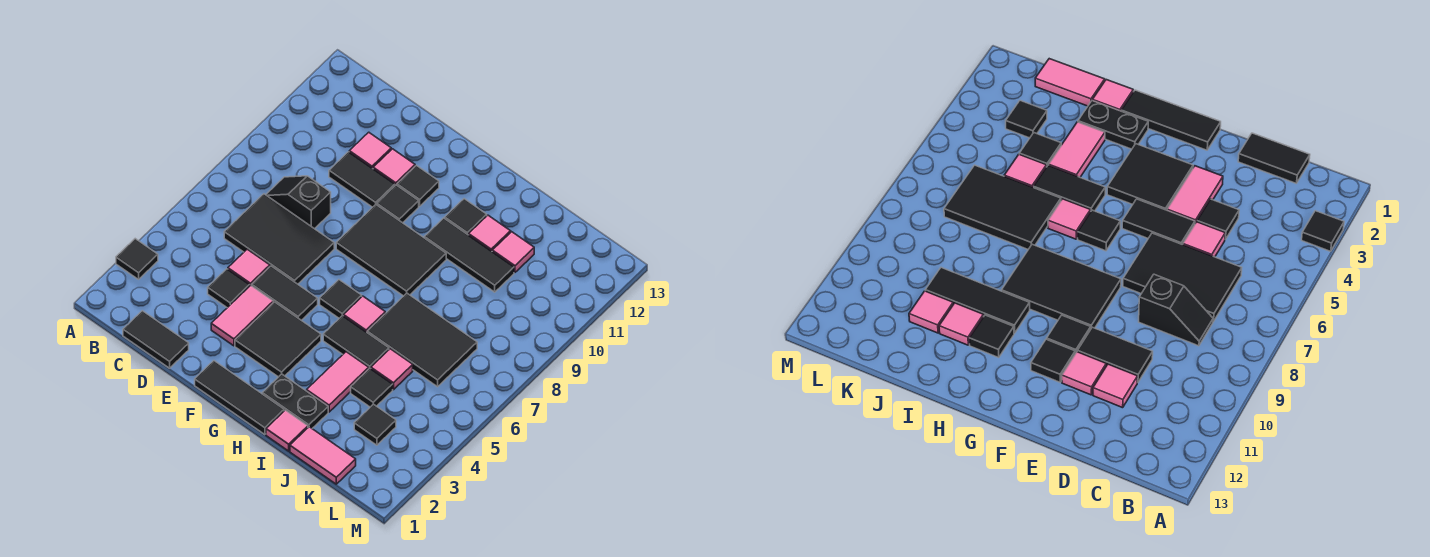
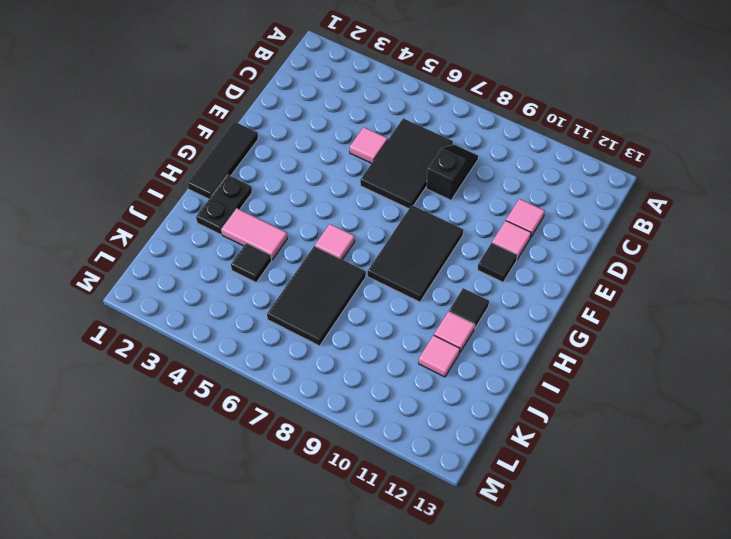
none -> black 1x1 tile [116,239,158,279]
none -> black 1x2 tile [123,311,189,368]
none -> black 1x1 tile [208,269,250,308]
none -> black 1x2 tile [329,152,395,207]

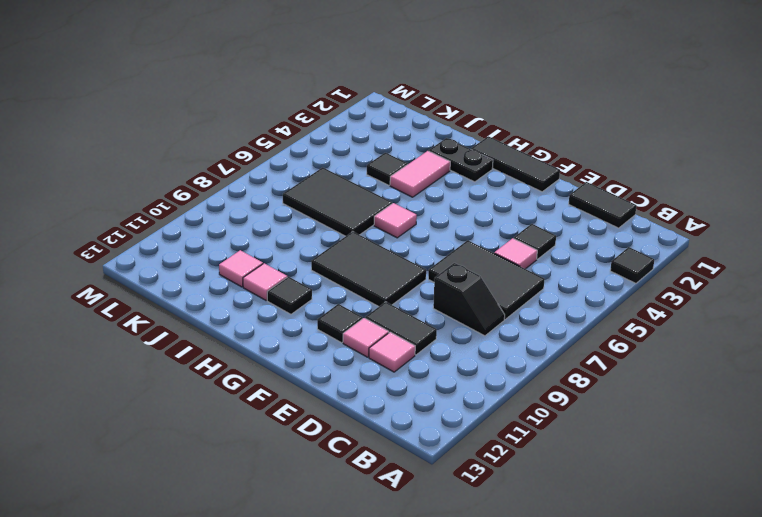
none -> pink 1x2 tile [211,285,273,346]
none -> black 1x2 tile [252,266,318,320]
none -> black 2x2 tile [235,302,321,377]
none -> black 1x1 tile [377,185,419,223]

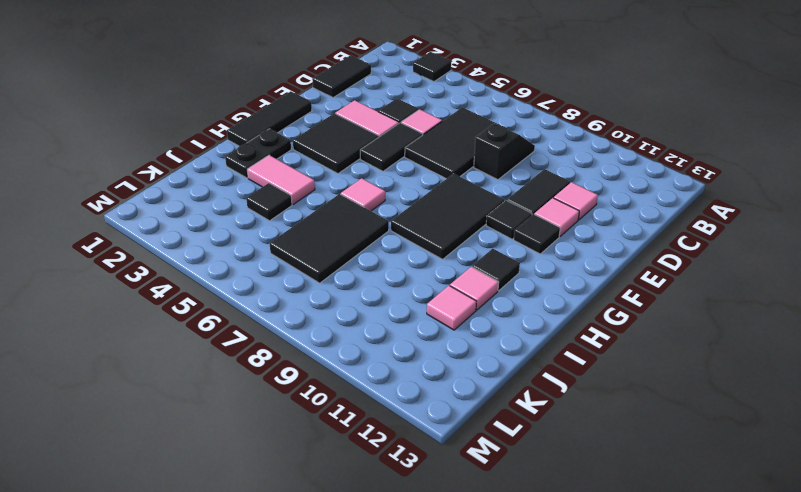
none -> black 1x1 tile [320,280,362,318]
none -> black 1x2 tile [323,315,389,369]
none -> black 1x3 tile [424,218,514,292]
none -> pink 1x1 tile [266,410,308,451]

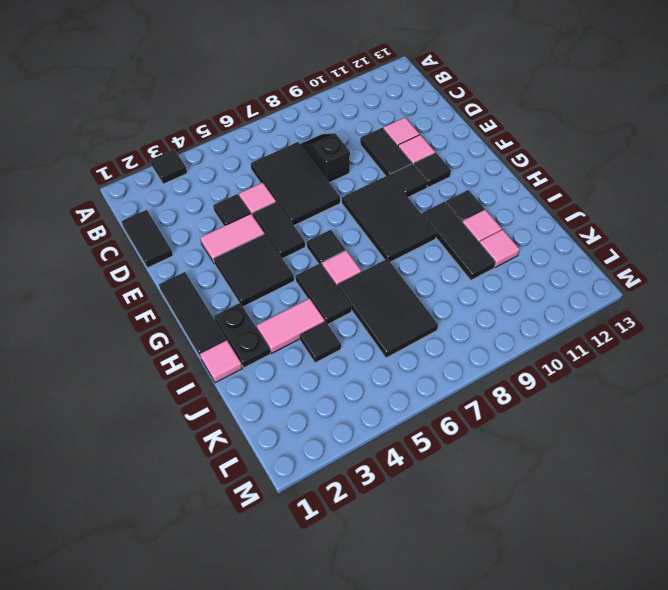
none -> pink 1x2 tile [290,427,356,484]
none -> pink 1x1 tile [371,349,413,390]
none -> black 1x1 tile [354,404,396,445]

